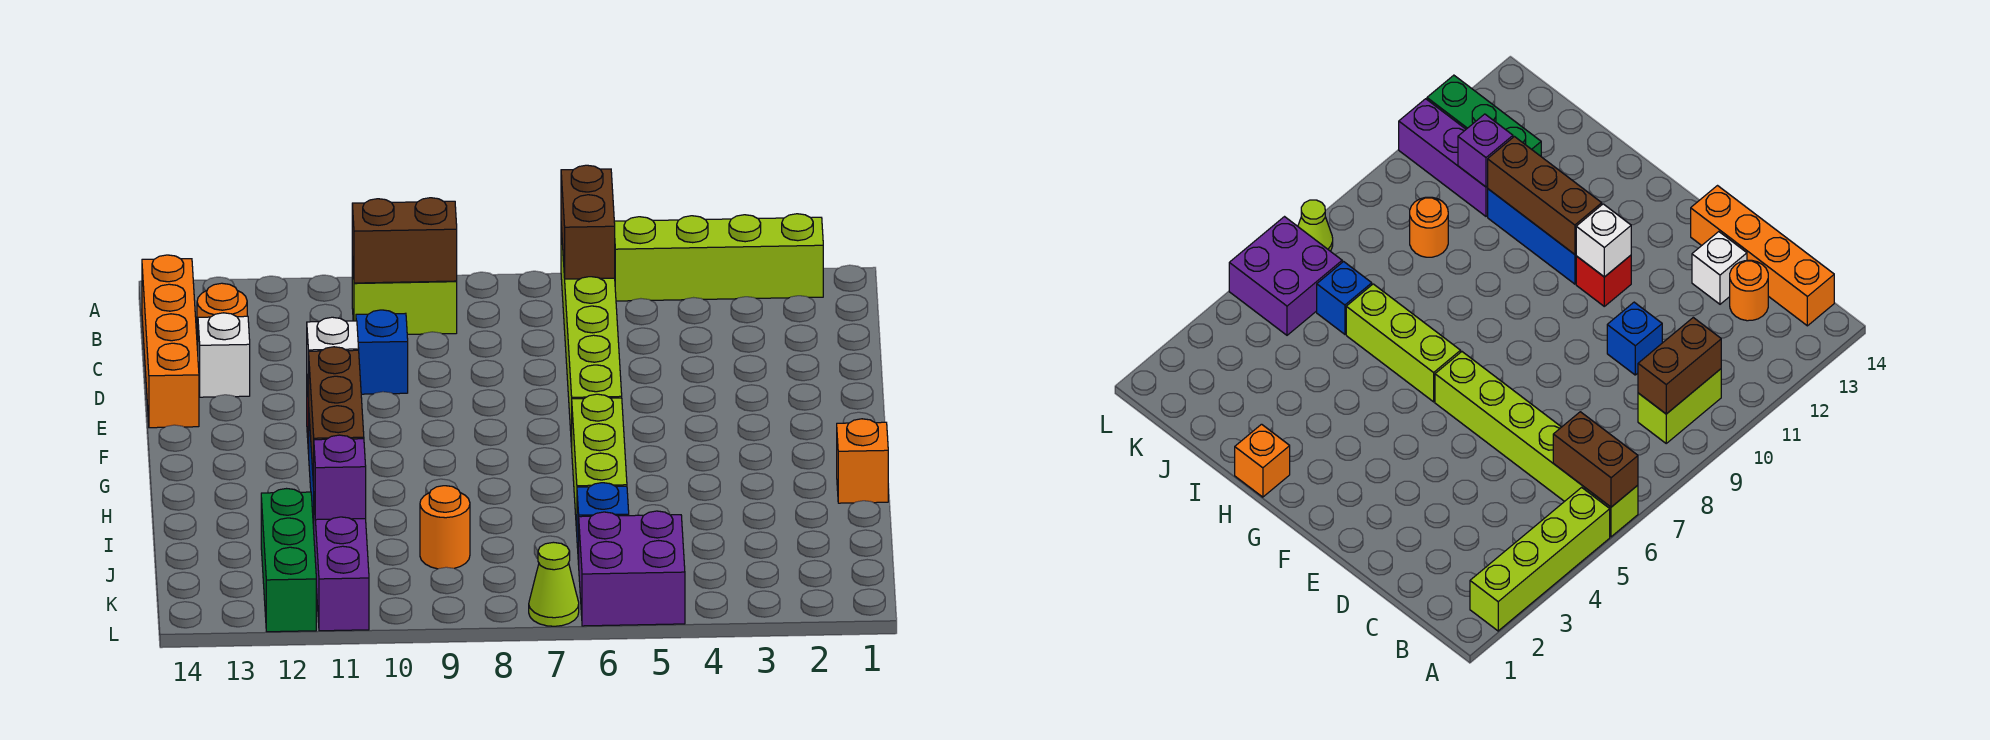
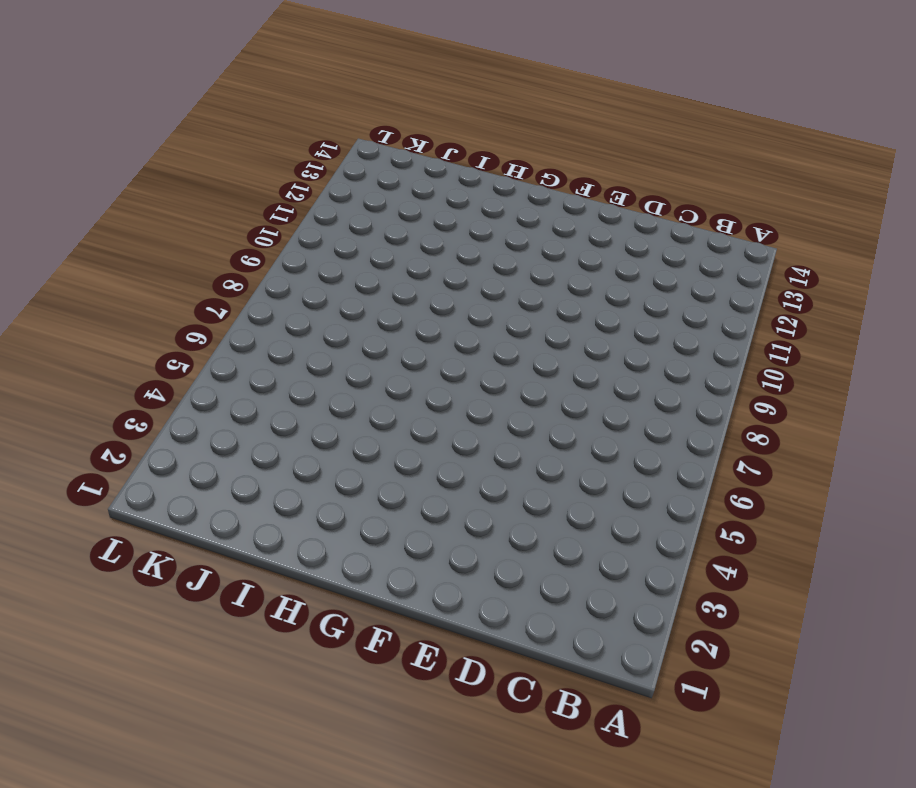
none -> lime 1x4 brick [614,214,823,301]
none -> lime 1x6 brick [561,228,622,447]
none -> lime 1x2 brick [352,257,457,334]

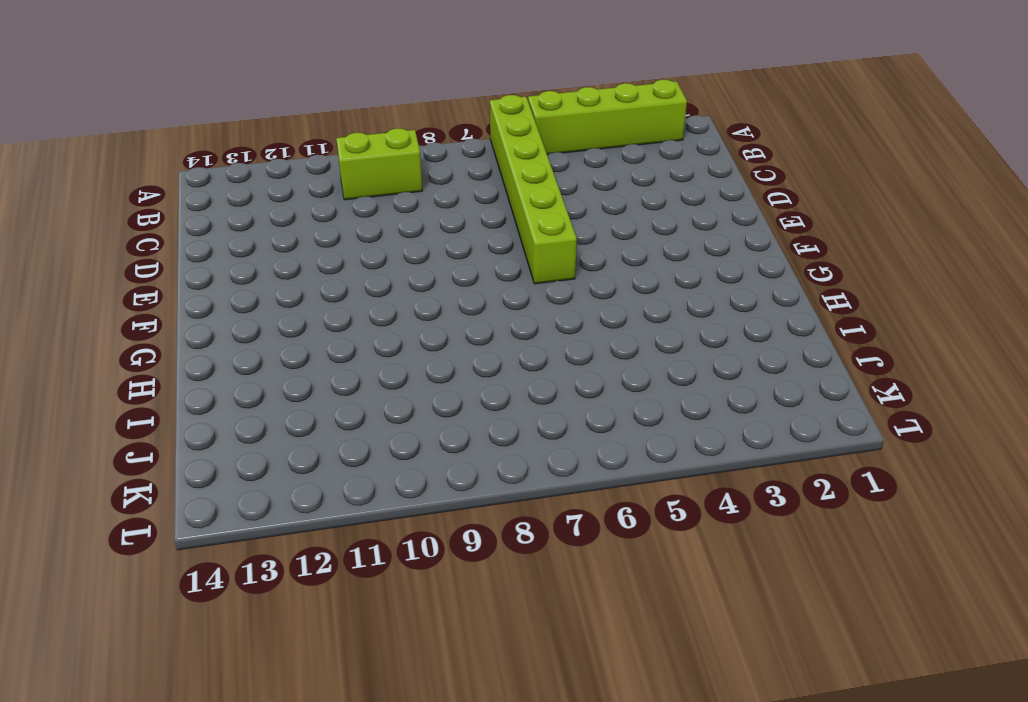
none -> orange 1x4 brick [142,255,199,428]
none -> orange 1x1 round brick [197,283,247,351]
none -> blue 1x1 brick [356,310,408,394]

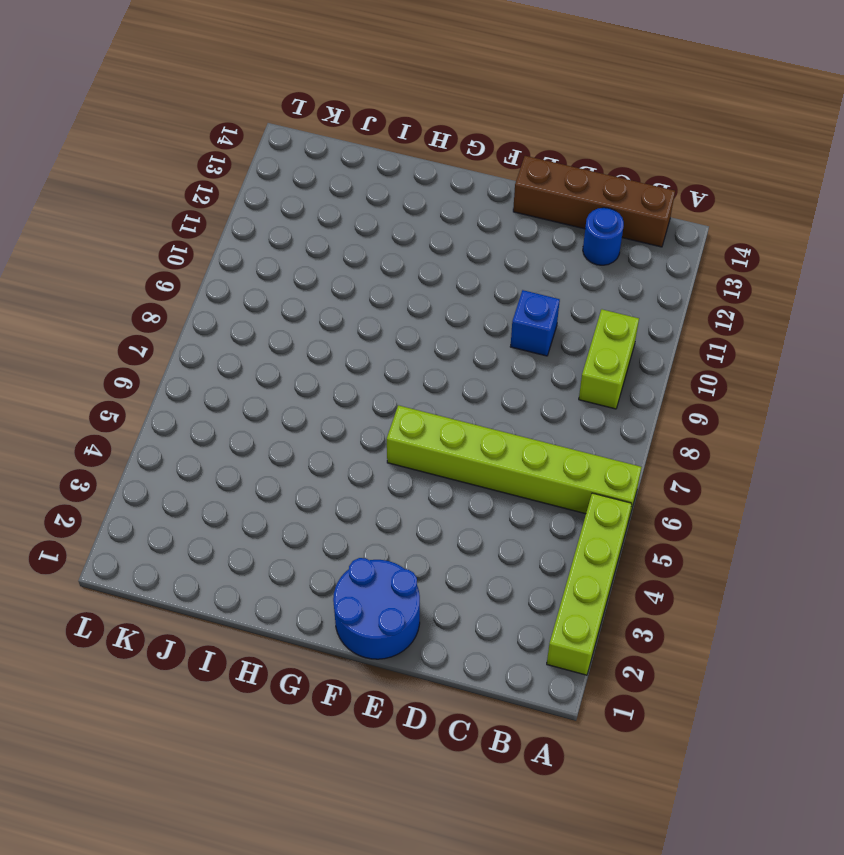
brown 1x4 brick [513,156,675,247] -> orange 1x4 brick [142,255,199,428]
blue 1x1 round brick [583,208,624,265] -> orange 1x1 round brick [197,283,247,351]
blue 2x2 round brick [333,558,420,659] -> none
none -> white 1x1 brick [198,313,250,397]
none -> red 1x1 brick [1576,255,1631,306]
none -> lime 1x3 brick [572,394,627,531]

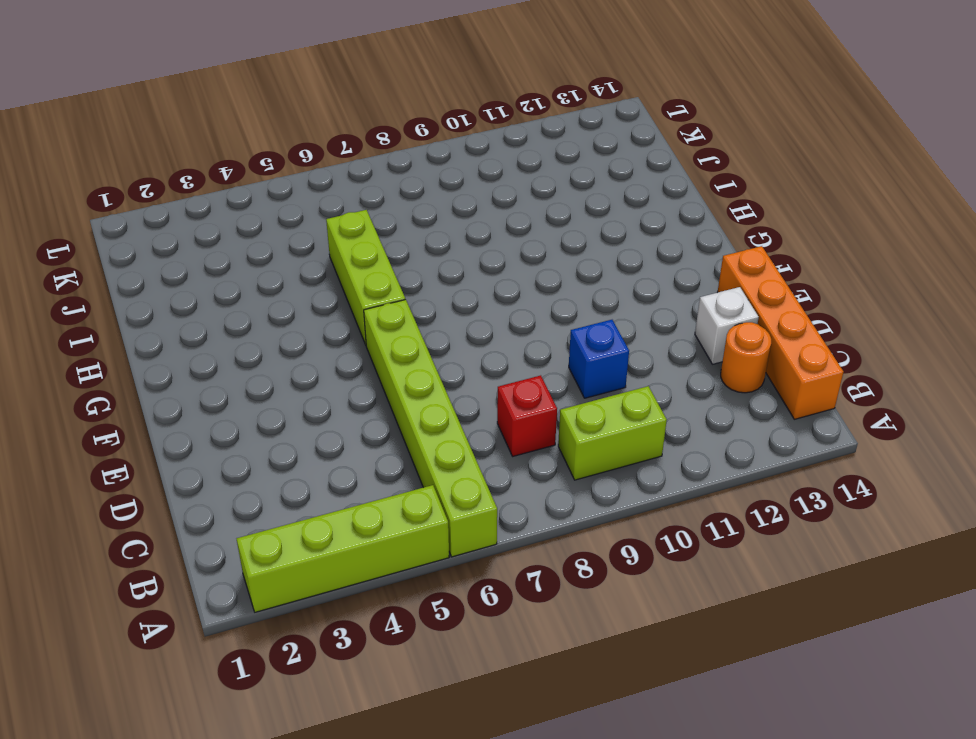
red 1x1 brick [497,375,557,456] -> red 1x1 brick moved to [1576,255,1631,306]
none -> blue 1x3 brick [1488,189,1576,284]
none -> orange 1x1 brick [837,419,888,503]
none -> blue 1x1 brick [577,483,629,565]

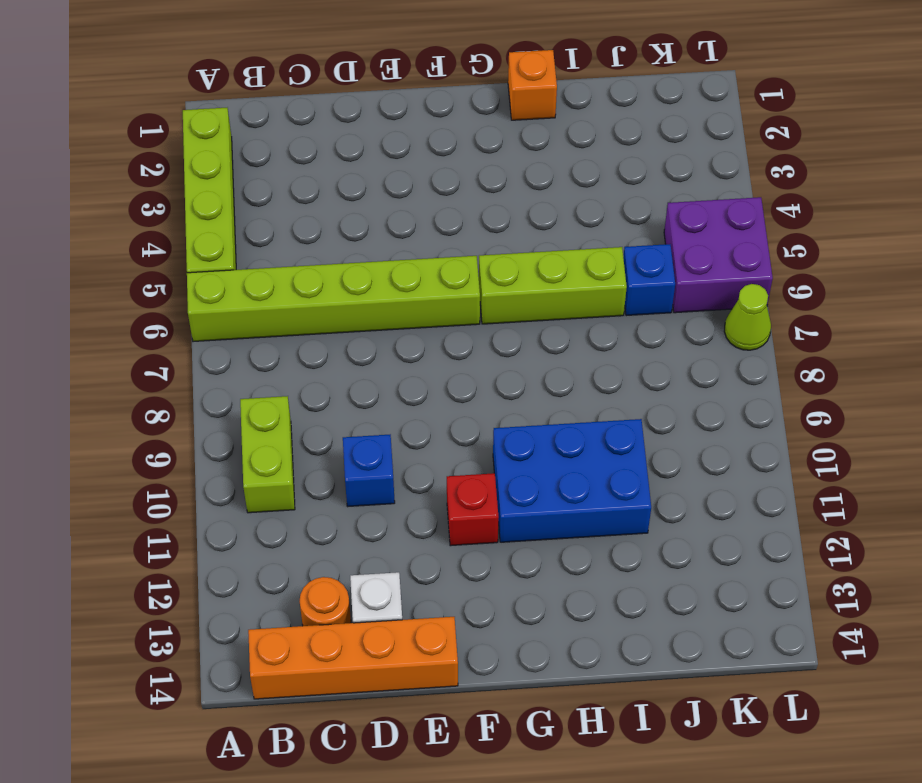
blue 2x3 brick [493,419,651,542] -> blue 1x3 brick [1488,189,1576,284]
none -> orange 1x1 round brick [420,486,470,569]
none -> purple 1x3 brick [314,503,369,631]
none -> green 1x3 brick [261,489,316,632]

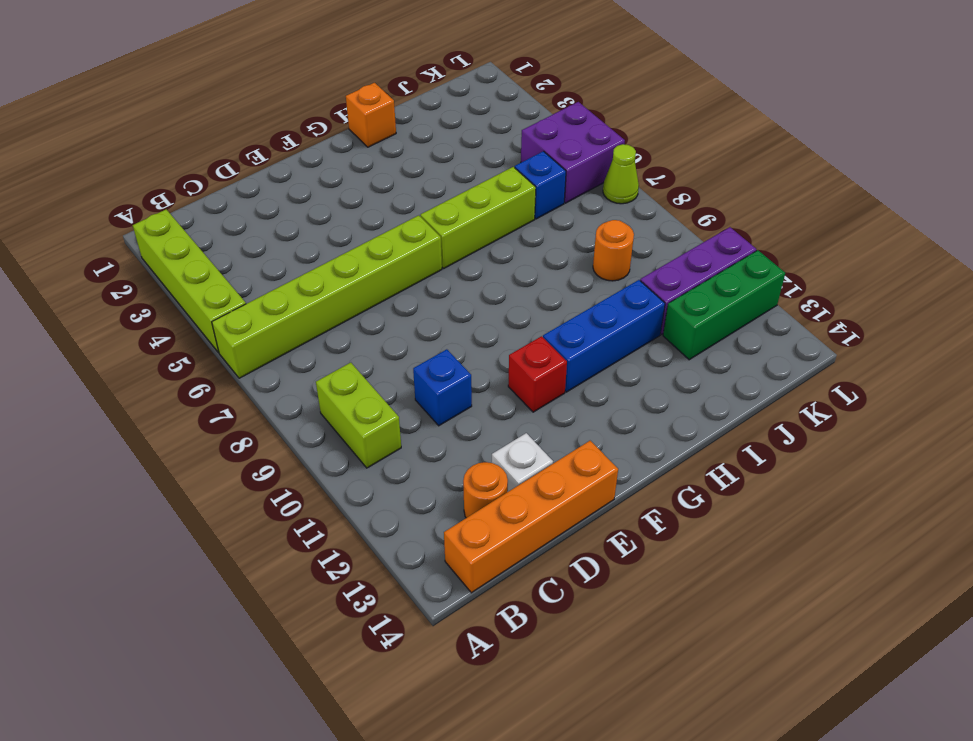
none -> brown 1x2 brick [561,165,615,279]
none -> brown 1x2 brick [352,198,457,283]
none -> white 1x1 brick [307,317,359,401]

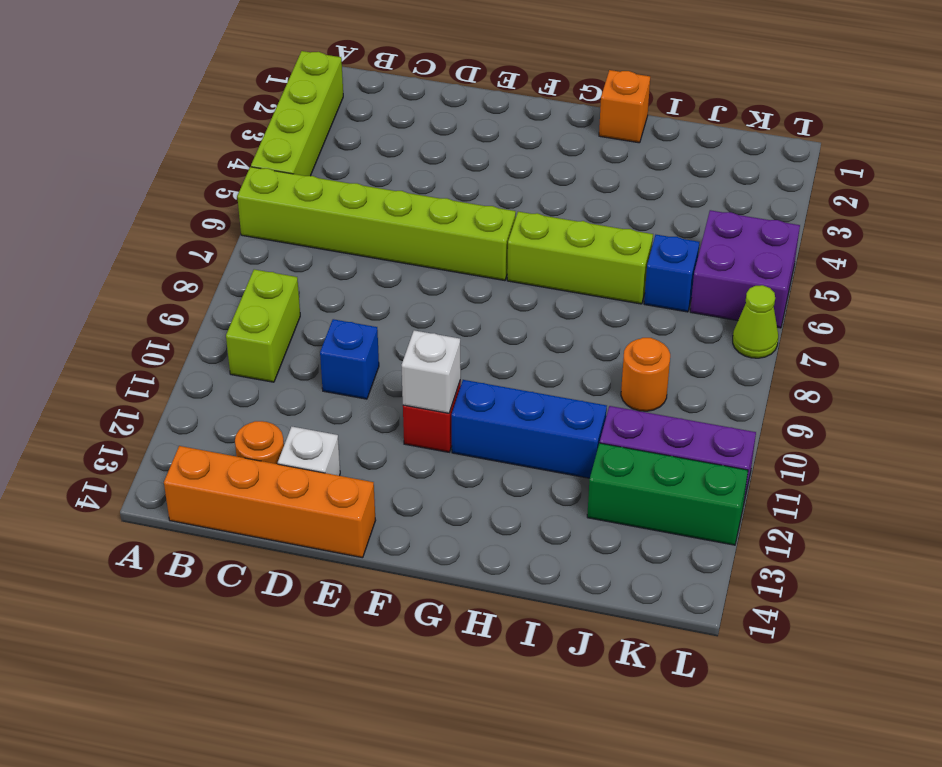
none -> brown 1x2 brick [561,165,615,279]
none -> brown 1x2 brick [352,198,457,283]
none -> brown 1x3 brick [308,347,364,486]

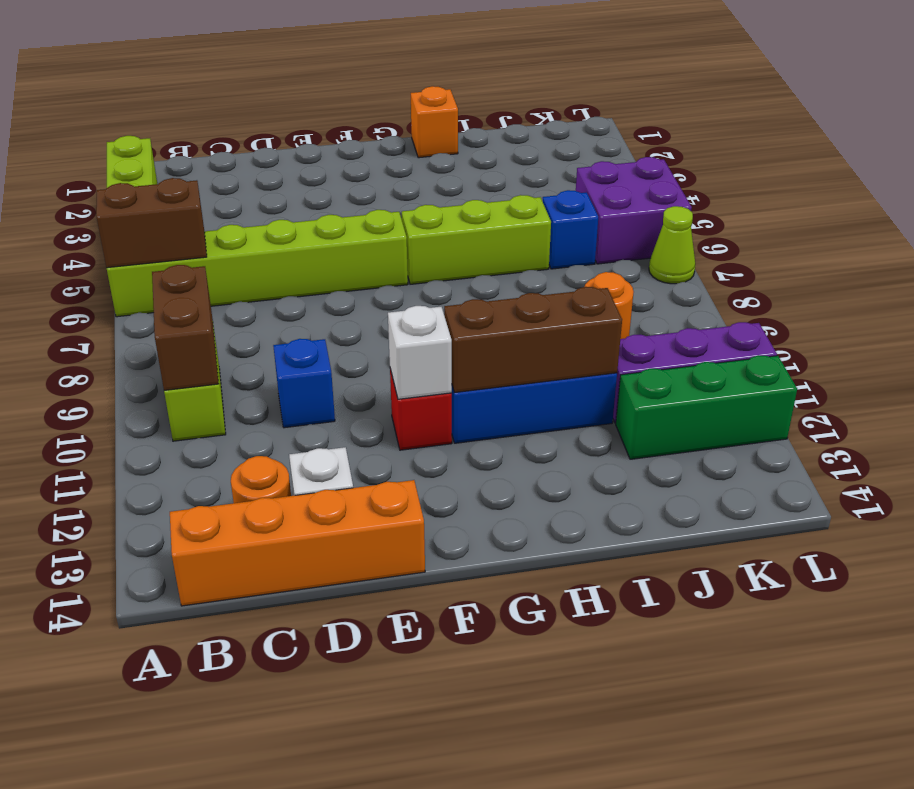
none -> purple 1x1 brick [314,435,366,520]

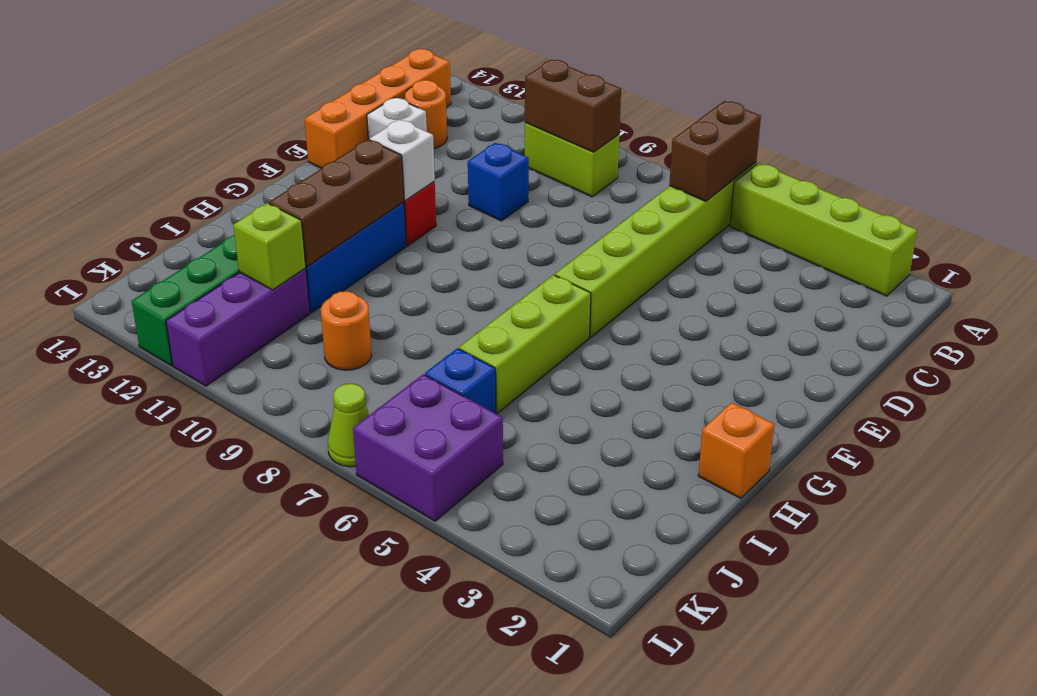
lime 1x1 brick [233,203,306,290] -> purple 1x1 brick [314,435,366,520]

